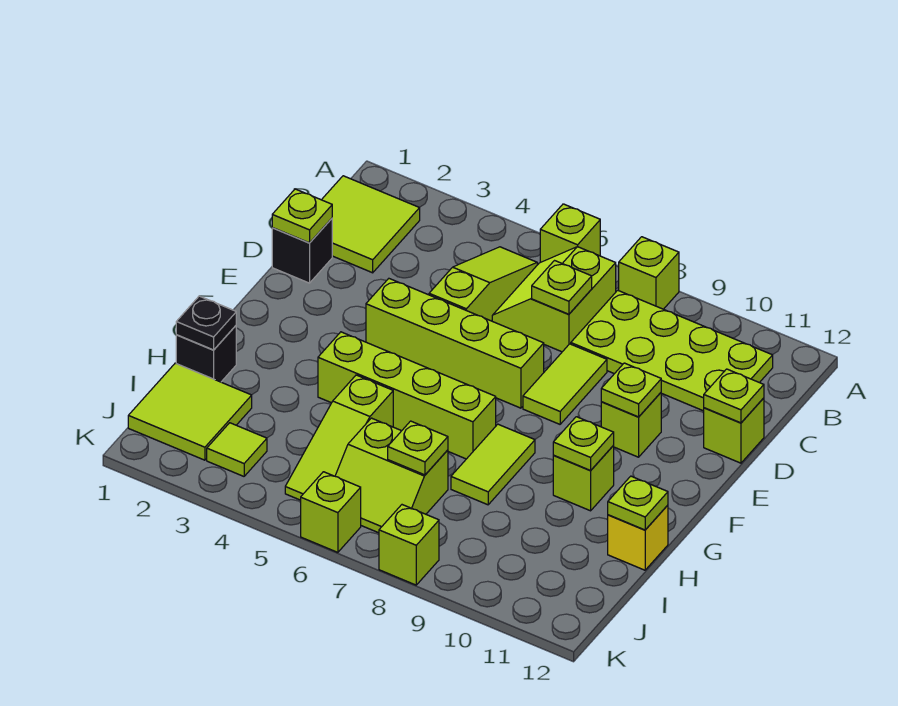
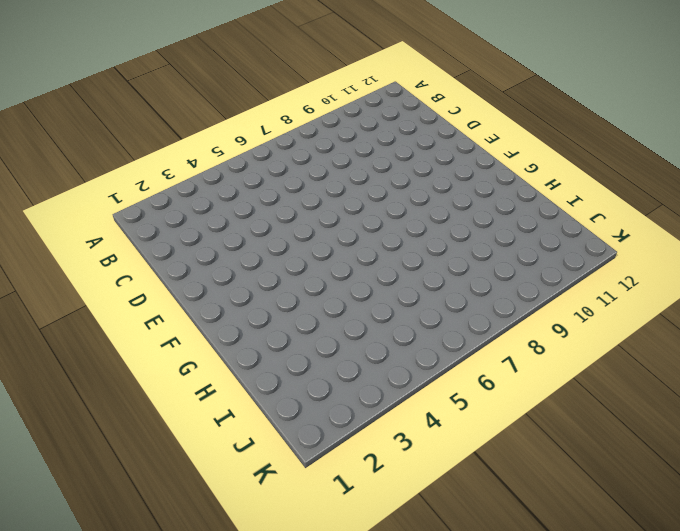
none -> lime 1x1 brick [540,204,600,262]
none -> lime 1x1 brick [619,237,679,309]
none -> lime 2x2 tile [322,176,420,273]
none -> lime 1x3 slope [429,247,537,321]

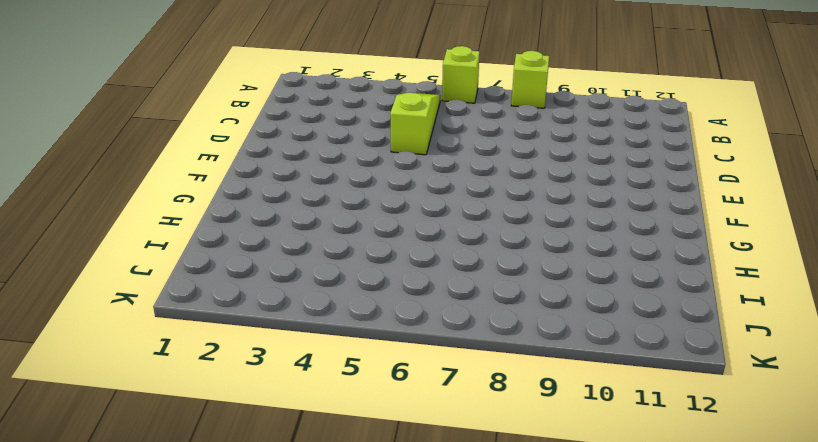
none -> lime 2x2 tile [322,176,420,273]
none -> lime 2x2 slope [492,247,616,352]
none -> lime 2x4 plate [571,290,773,411]
none -> black 1x1 brick [272,219,332,283]

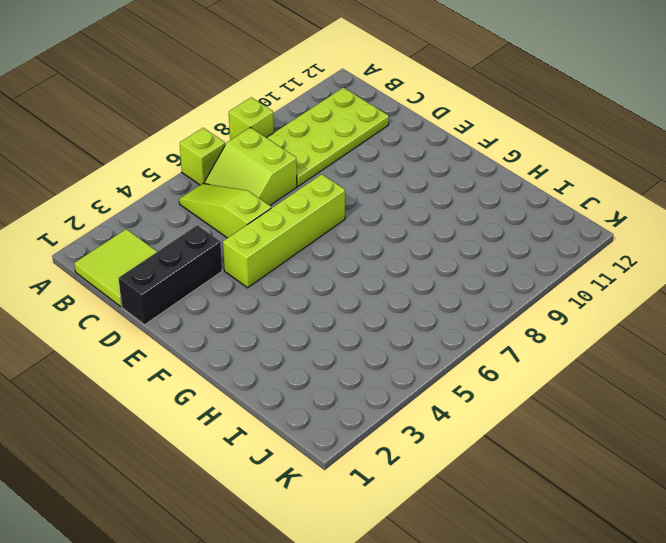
black 1x3 brick [119,225,222,325] -> black 1x1 brick [272,219,332,283]
none -> lime 1x2 tile [523,344,607,424]
none -> lime 1x1 brick [704,398,764,463]
none -> lime 1x1 brick [601,393,661,457]
none -> lime 1x4 brick [318,332,496,459]

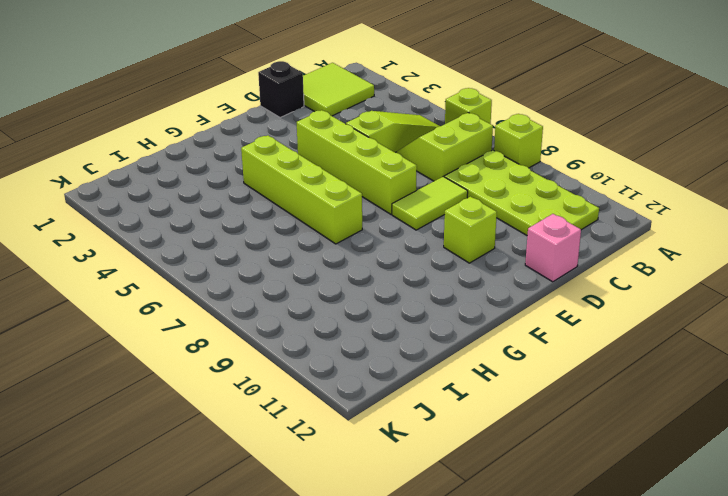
pink 1x1 brick [525,214,581,282] -> lime 1x1 brick [704,398,764,463]
none -> lime 1x2 tile [451,424,535,505]
none -> lime 1x1 brick [553,446,614,511]
none -> black 1x1 brick [176,326,236,382]
none -> lime 1x3 slope [285,375,393,500]

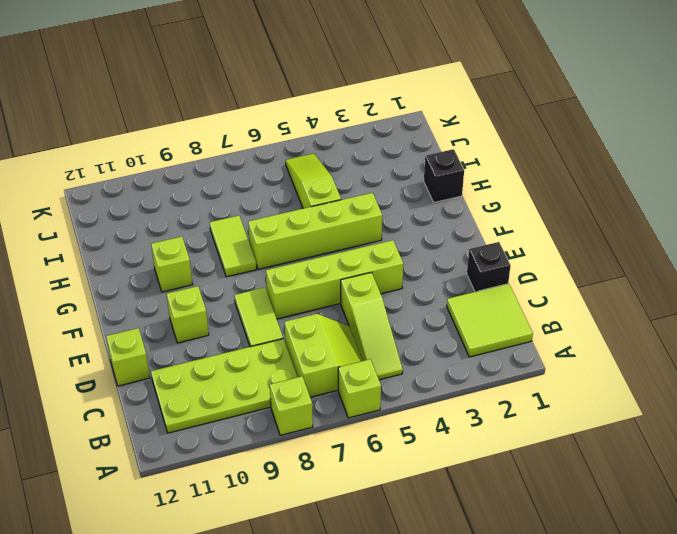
none -> yellow 1x1 brick [608,505,668,570]
none -> lime 2x2 tile [128,363,252,460]
none -> lime 2x2 slope [335,418,448,533]
none -> lime 1x1 tile [207,423,267,476]

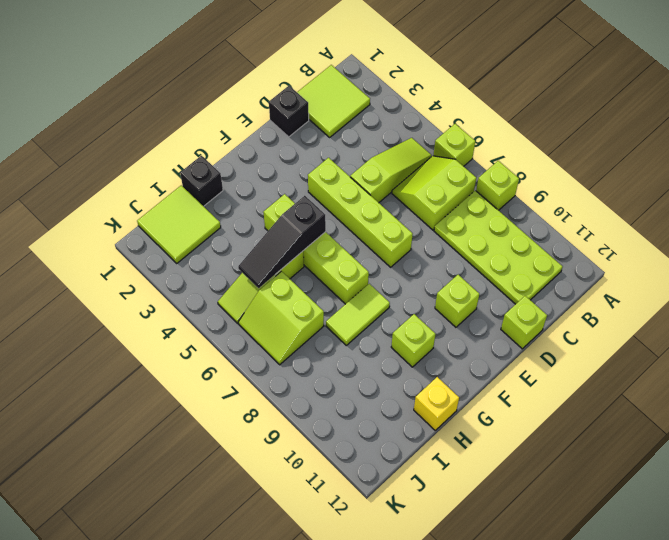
black 1x3 slope [238,196,326,288] -> none
none -> lime 1x2 tile [523,344,607,424]
none -> lime 1x1 tile [207,423,267,476]
none -> lime 1x1 brick [301,472,361,552]
none -> lime 1x1 brick [379,505,439,585]

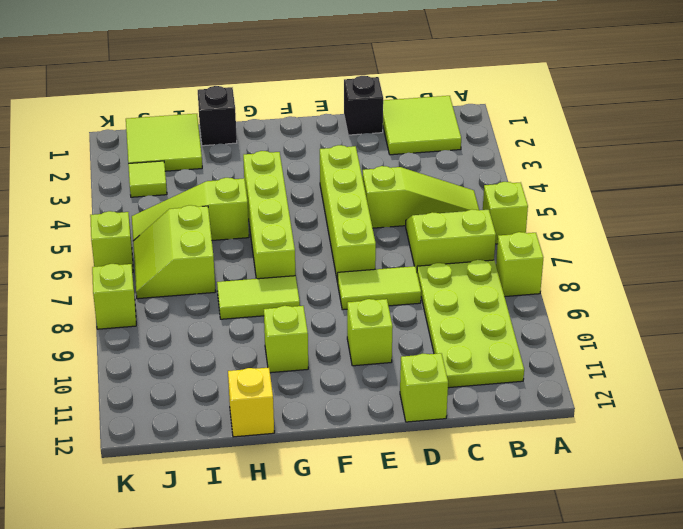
none -> lime 1x1 plate [532,261,592,314]
none -> lime 1x1 plate [272,189,332,243]
none -> lime 1x1 plate [704,369,764,423]
none -> lime 1x1 plate [601,363,661,417]

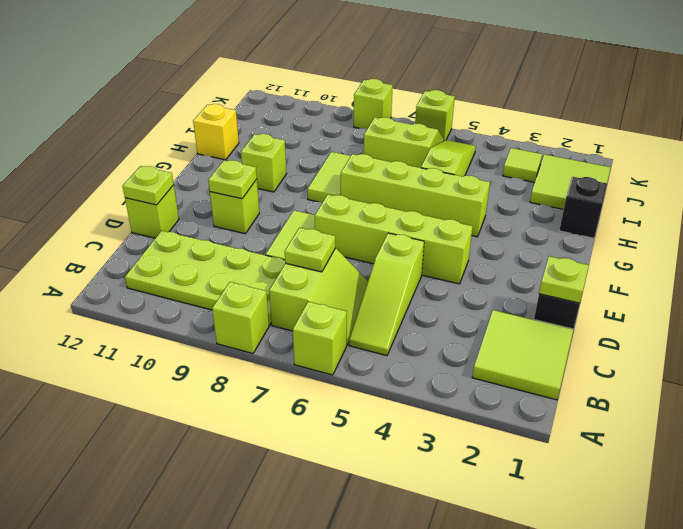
none -> lime 1x1 plate [553,417,614,470]
none -> black 1x1 plate [176,296,236,350]
none -> lime 1x1 plate [608,476,668,530]
none -> lime 1x1 plate [388,421,448,475]

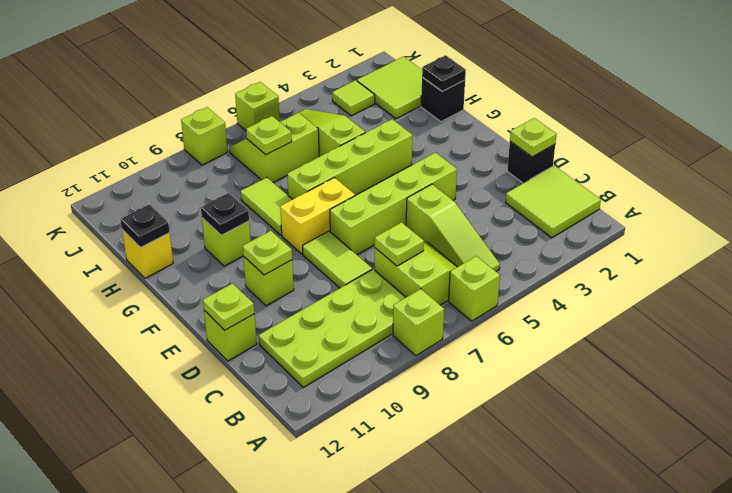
yellow 1x2 brick [280,178,355,254] -> none
black 1x1 plate [201,193,249,235] -> lime 1x1 plate [553,417,614,470]
black 1x1 plate [120,205,170,247] -> lime 1x1 plate [608,476,668,530]

